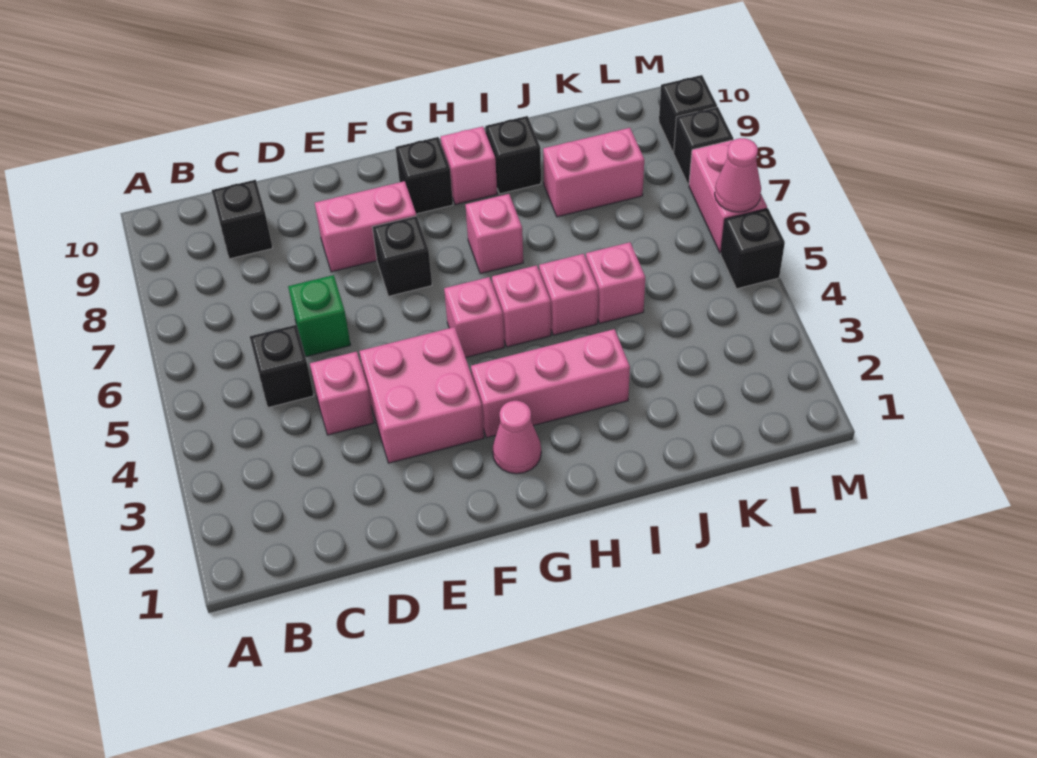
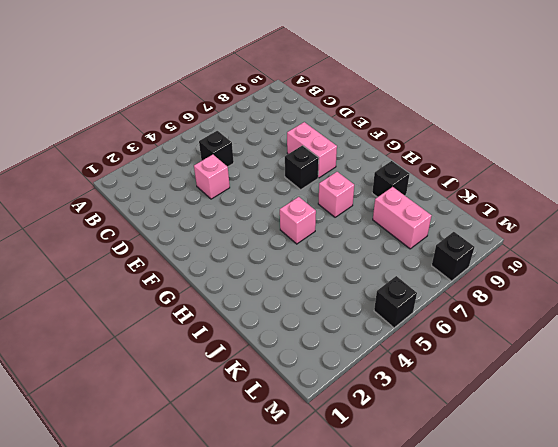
none -> black 1x1 brick [212,180,273,259]
none -> green 1x1 brick [288,275,351,357]
none -> pink 2x2 brick [359,327,484,463]

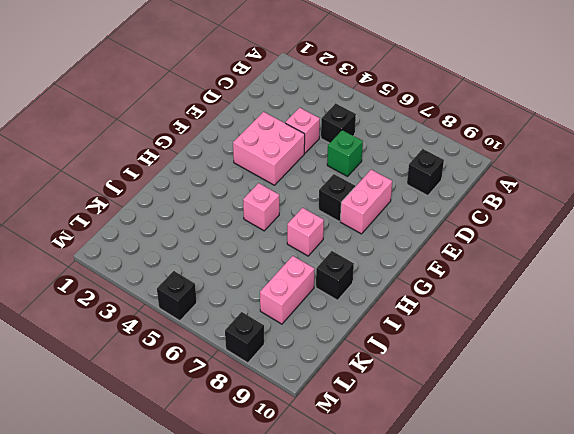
none -> pink 1x1 cone [493,401,541,474]
none -> pink 1x3 brick [471,329,630,438]
none -> pink 1x1 brick [444,277,504,358]

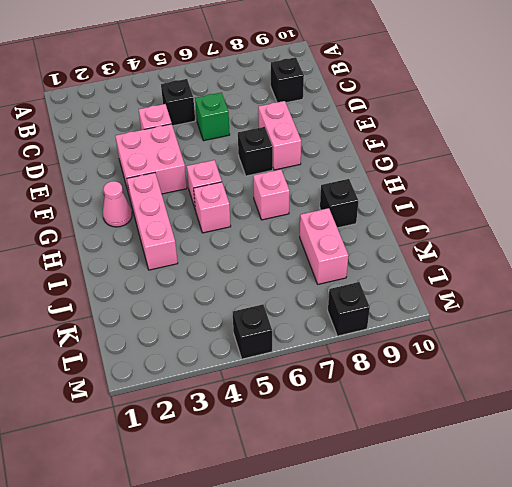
none -> black 1x1 brick [396,137,453,214]
none -> pink 1x1 brick [441,126,497,205]
none -> pink 1x1 brick [539,254,598,335]

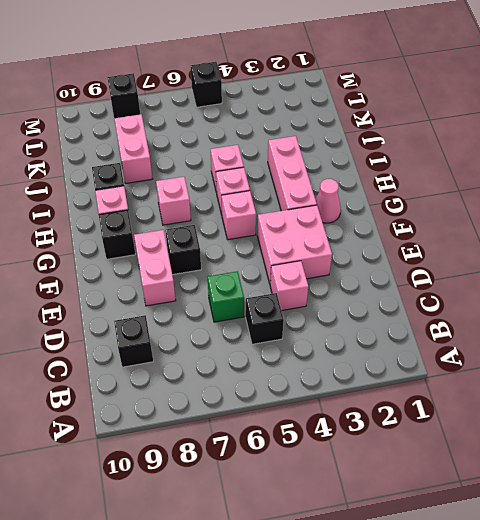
none -> pink 1x1 brick [586,242,645,323]
none -> pink 1x2 brick [689,140,767,253]
none -> black 1x1 brick [659,75,717,152]

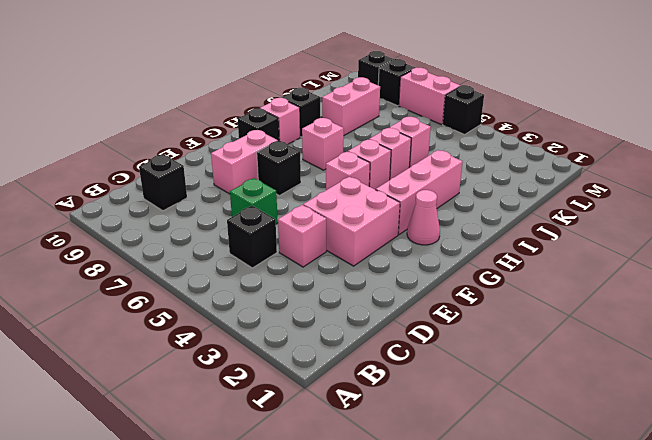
none -> pink 1x1 cone [715,138,761,212]

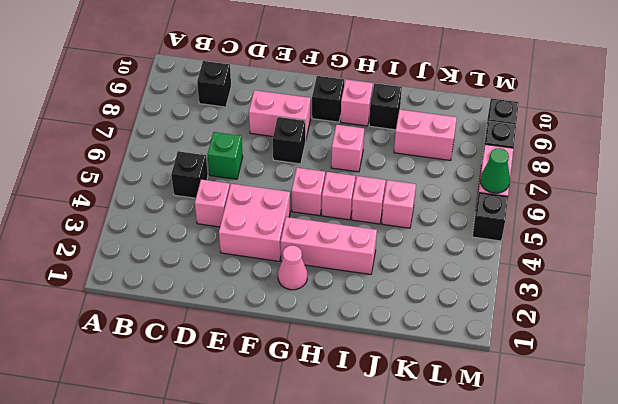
green 1x1 cone [480,148,510,193] -> pink 1x1 cone [715,138,761,212]

